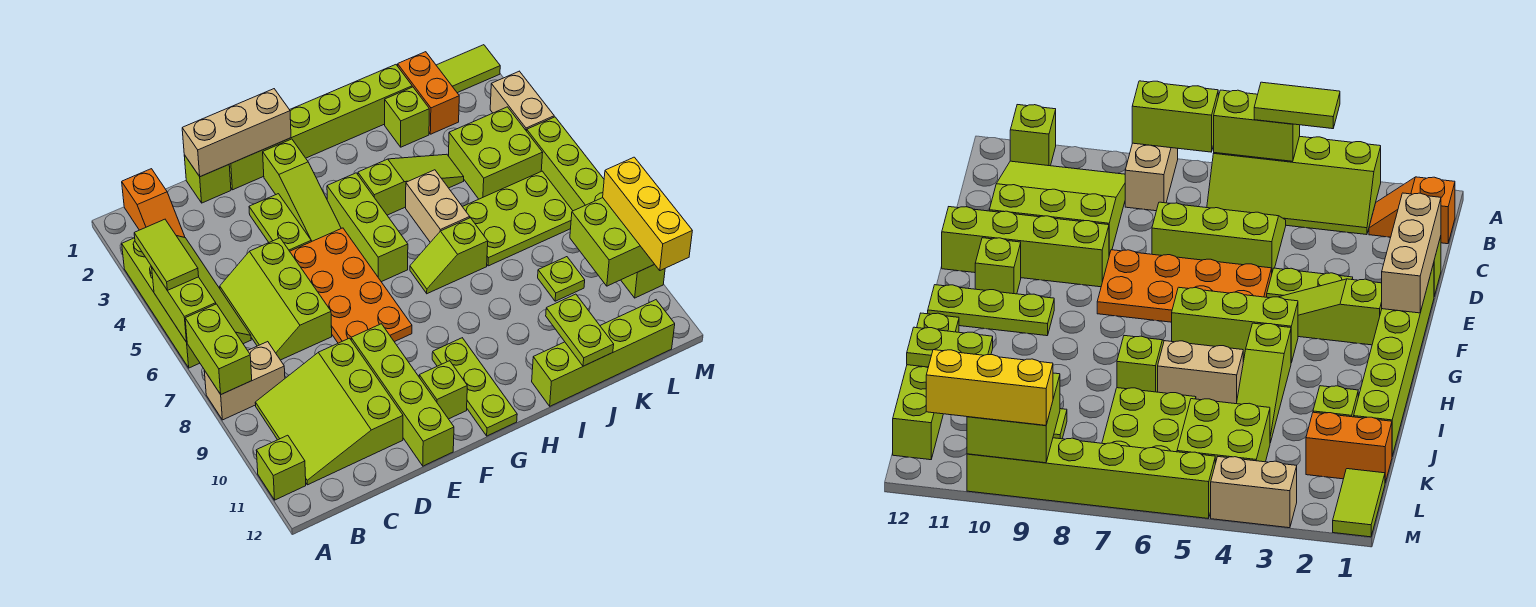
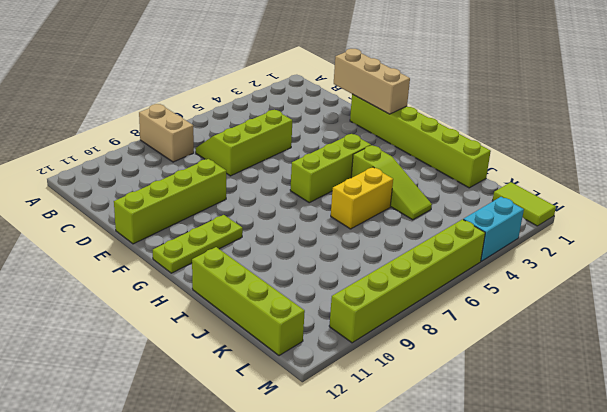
yellow 1x2 brick [331,167,393,229] -> tan 1x2 brick [406,170,470,242]
cyan 1x2 brick [463,197,524,261] -> tan 1x2 brick [490,71,554,131]
none -> lime 2x4 slope [122,236,251,368]
none -> lime 1x1 brick [256,435,306,500]
none -> orange 1x2 slope [122,169,185,237]
none -> lime 3x3 slope [255,338,403,485]

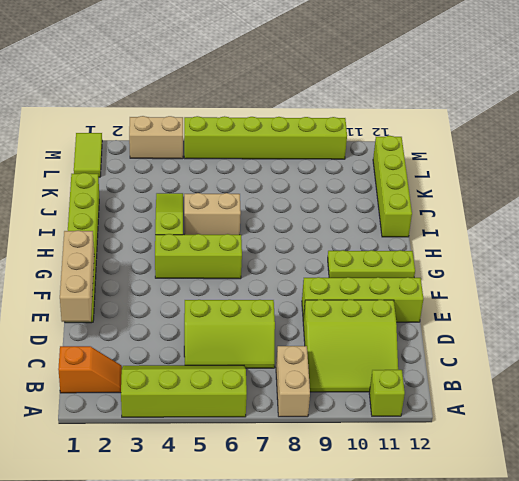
none -> lime 1x1 brick [184,155,231,203]
none -> lime 1x2 plate [249,194,311,251]
none -> orange 2x4 plate [290,228,412,343]
none -> lime 1x3 slope [263,139,341,242]

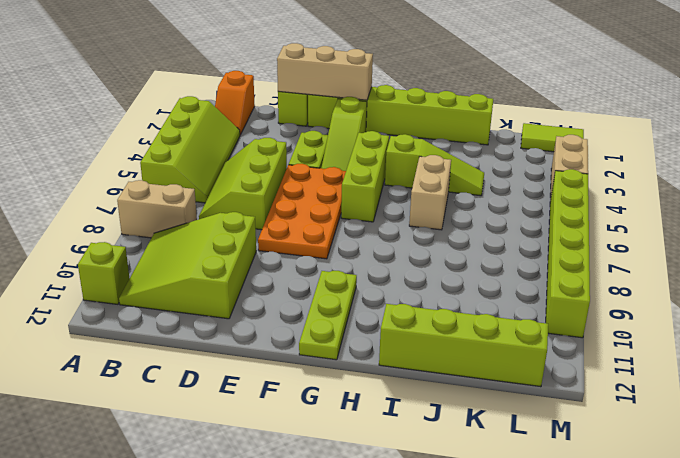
none -> lime 1x4 brick [351,324,454,466]
none -> lime 1x1 brick [419,361,467,419]
none -> lime 1x2 slope [410,218,488,294]
none -> lime 1x1 brick [385,87,429,147]

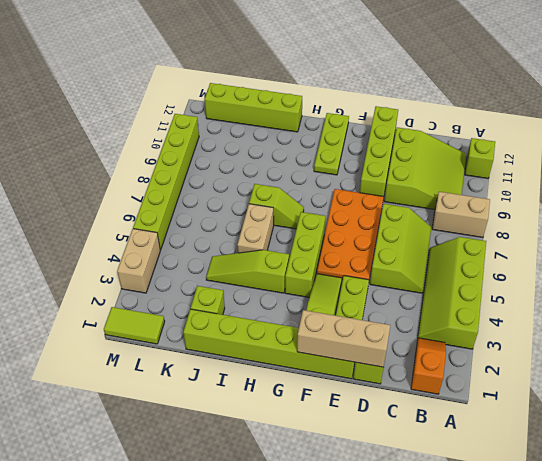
none -> lime 1x1 brick [419,361,467,419]
none -> lime 2x3 plate [463,171,573,266]
none -> orange 1x2 brick [398,52,459,134]
none -> lime 2x2 brick [449,107,543,199]

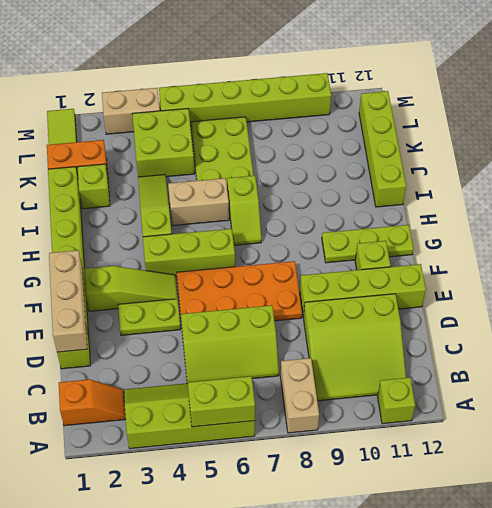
none -> lime 1x1 plate [538,257,585,301]
none -> lime 1x2 brick [185,304,252,394]
none -> lime 1x2 plate [546,294,614,366]
none -> lime 2x2 brick [570,198,654,286]

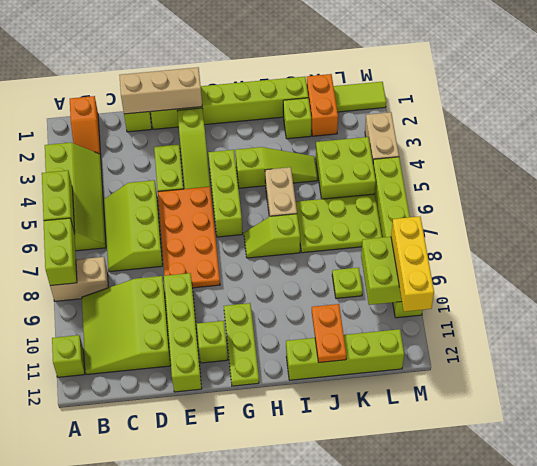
orange 1x2 plate [312,304,346,363] -> lime 1x2 plate [546,294,614,366]
none -> lime 1x2 tile [134,219,199,290]

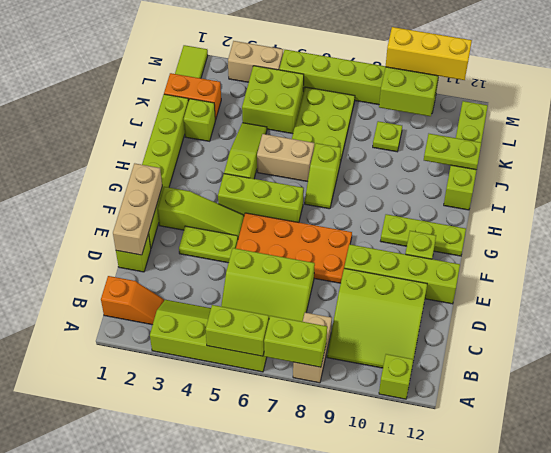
none -> lime 1x2 tile [134,219,199,290]

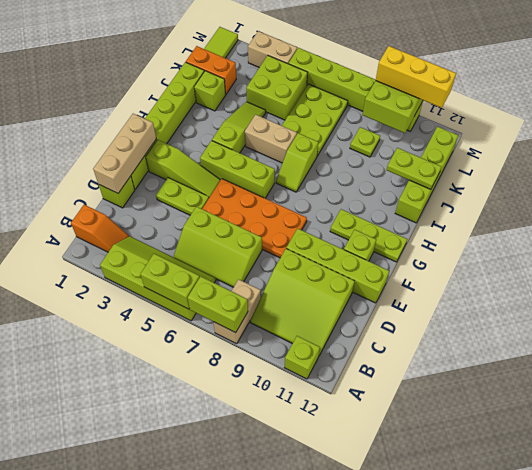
none -> lime 1x2 tile [134,219,199,290]

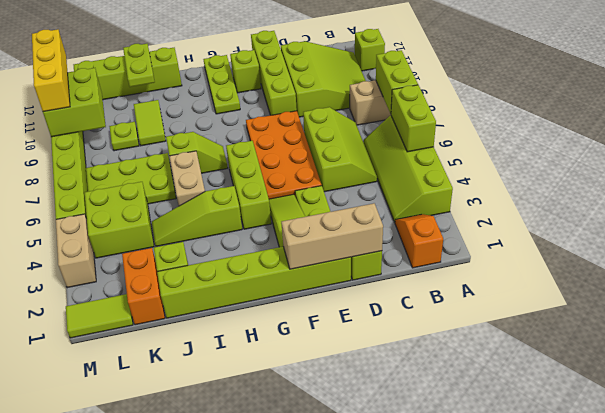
lime 1x2 tile [134,100,166,146] -> lime 1x2 tile moved to [134,219,199,290]

